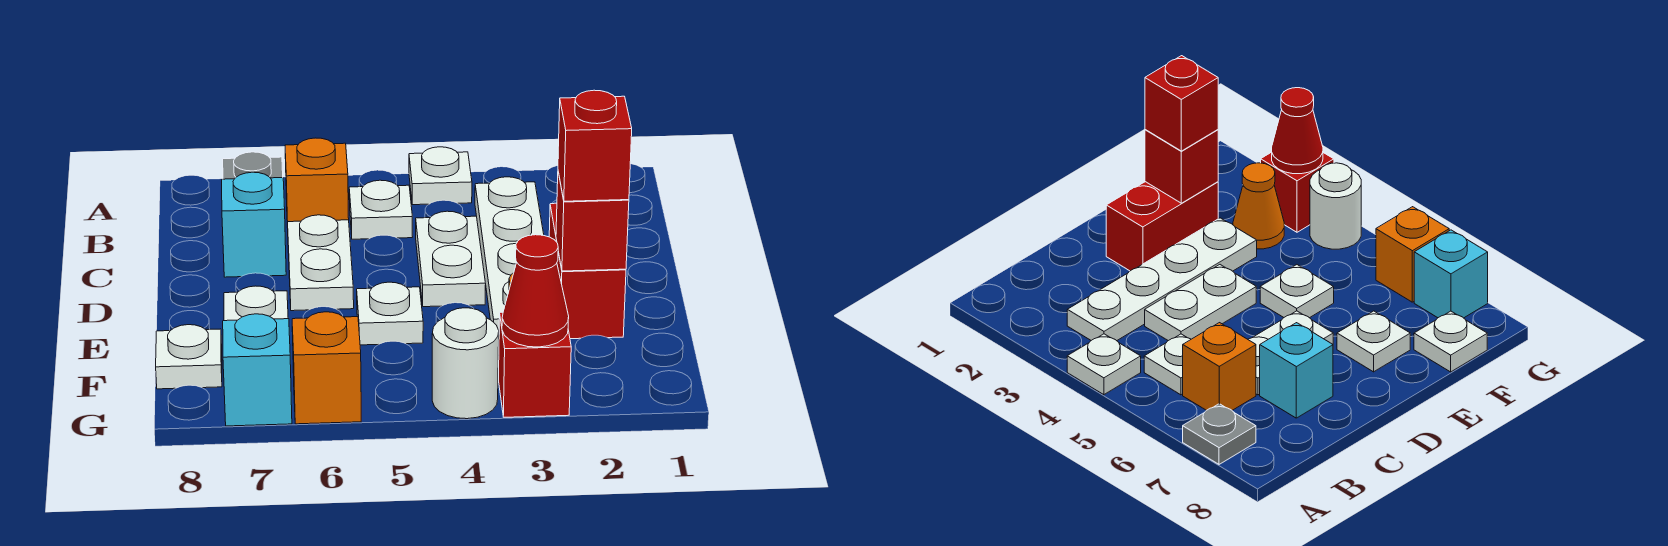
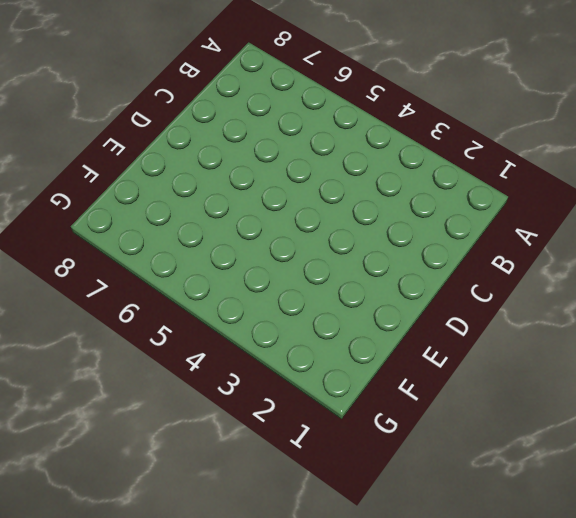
none -> white 1x1 plate [409,147,472,205]
none -> grey 1x1 plate [223,152,283,179]
none -> white 1x4 plate [475,177,544,330]

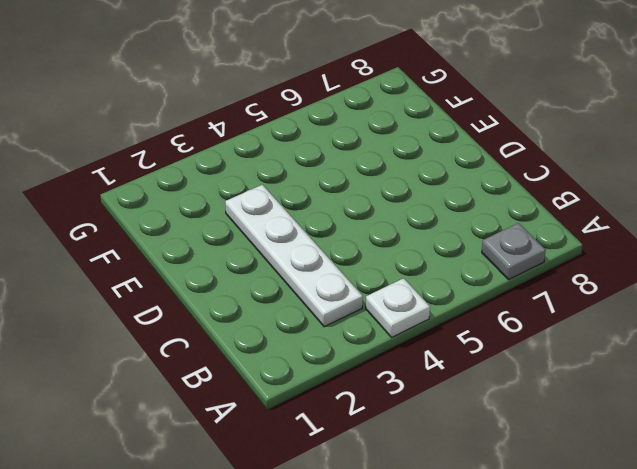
none -> white 1x1 plate [349,180,412,239]
none -> orange 1x1 brick [285,138,349,228]
none -> white 1x2 plate [416,211,486,307]

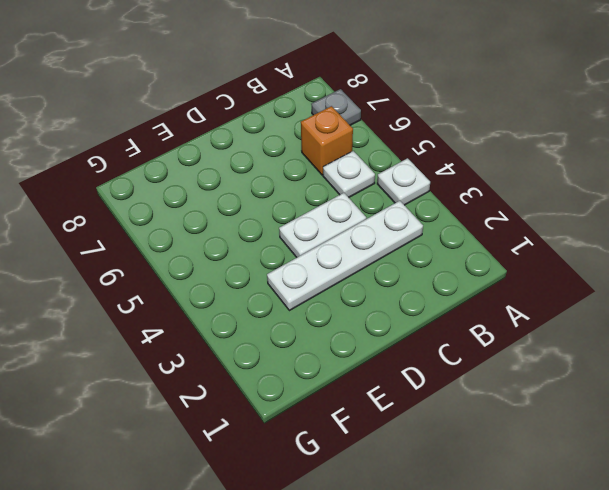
none -> white 1x2 plate [288,215,354,311]
none -> cyan 1x1 brick [222,172,286,277]
none -> red 1x2 brick [549,203,626,339]

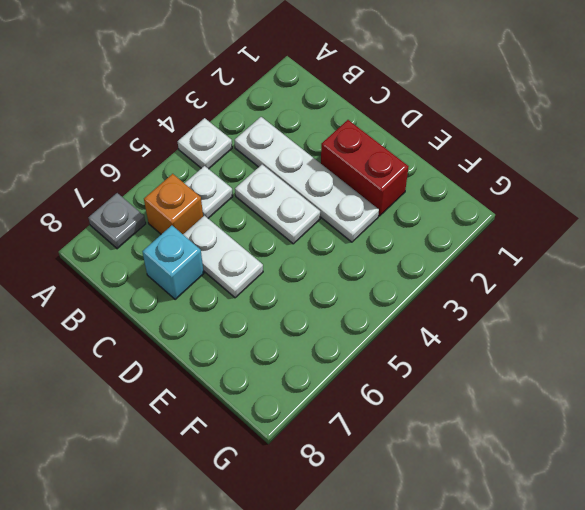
none -> white 1x1 plate [357,282,423,345]
none -> white 1x1 plate [224,286,288,321]
none -> orange 1x1 cone [1233,163,1284,249]

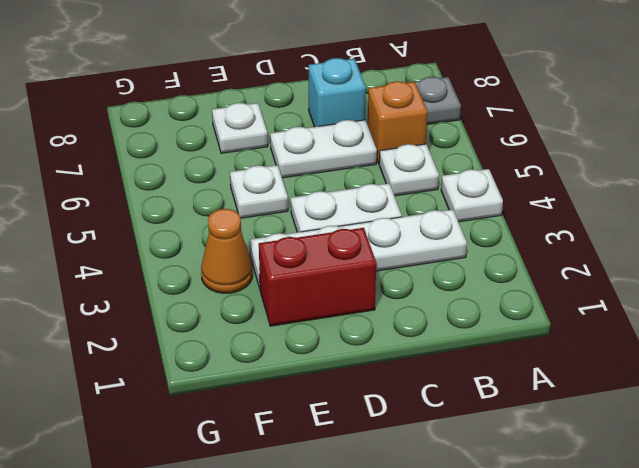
none -> white 1x1 plate [156,325,222,389]
none -> red 1x1 brick [498,312,571,417]
none -> white 1x1 round brick [432,308,499,419]

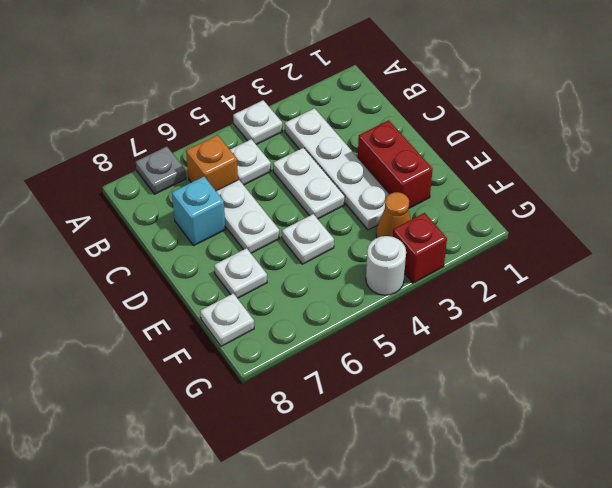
none -> orange 1x1 brick [292,312,361,424]
none -> cyan 1x1 brick [223,314,292,426]
none -> red 1x1 brick [556,172,629,271]

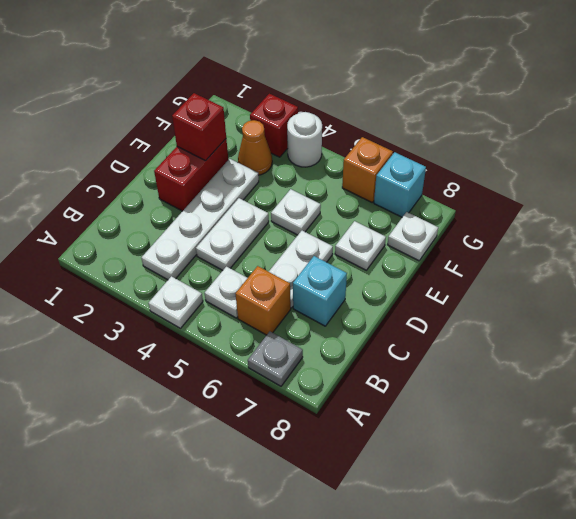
none -> red 1x1 cone [502,235,569,347]
none -> red 1x1 brick [558,90,632,201]

